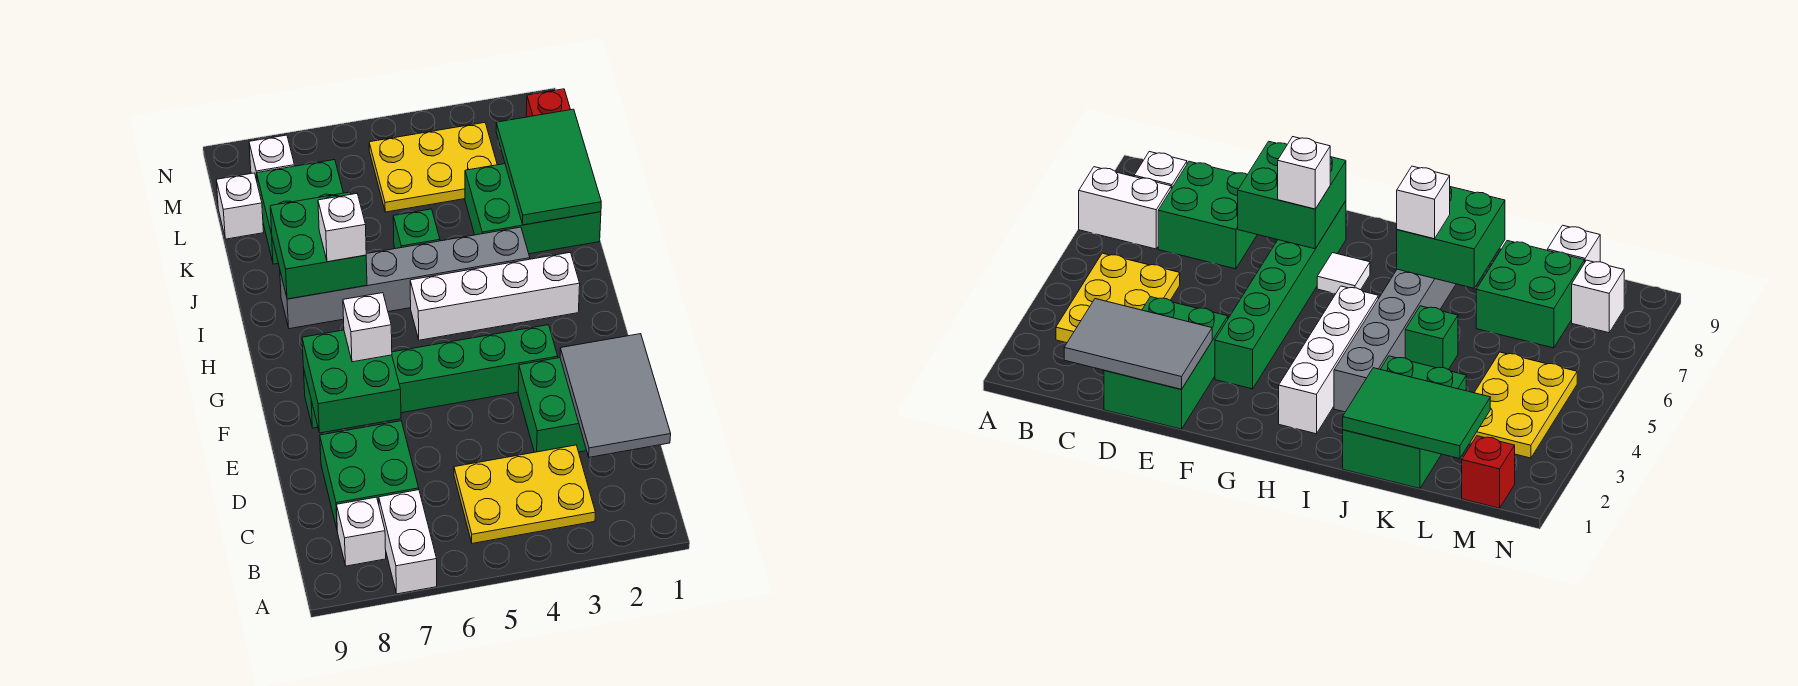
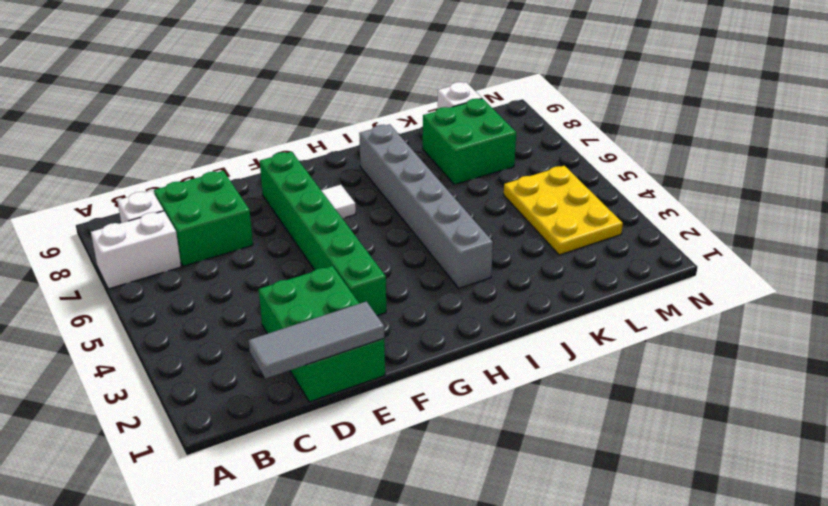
grey 1x3 tile [249,301,384,378] -> grey 2x3 tile [560,334,671,457]
none -> yellow 2x3 plate [454,445,595,543]
none -> white 1x4 brick [410,253,580,340]
none -> green 2x3 brick [465,164,601,254]

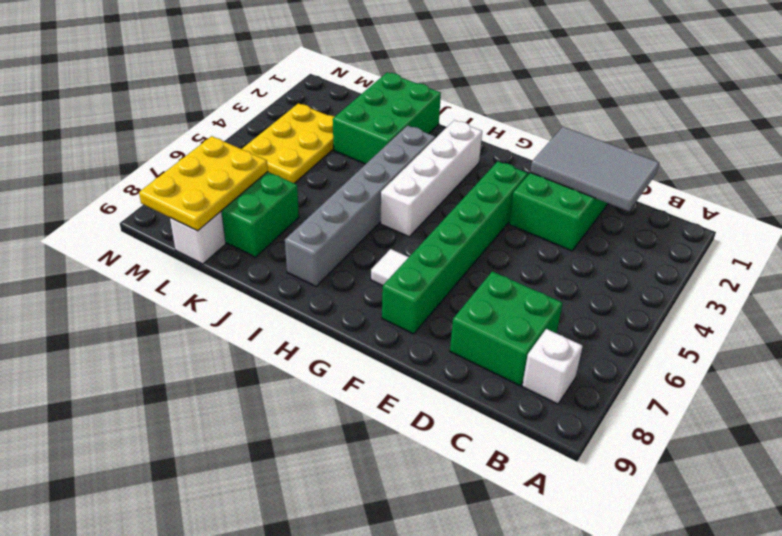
yellow 2x3 plate [139,136,268,231] -> yellow 2x3 plate moved to [454,445,595,543]
none -> white 1x2 brick [379,490,437,594]
none -> green 1x1 brick [393,209,440,249]
none -> red 1x1 brick [526,89,571,117]

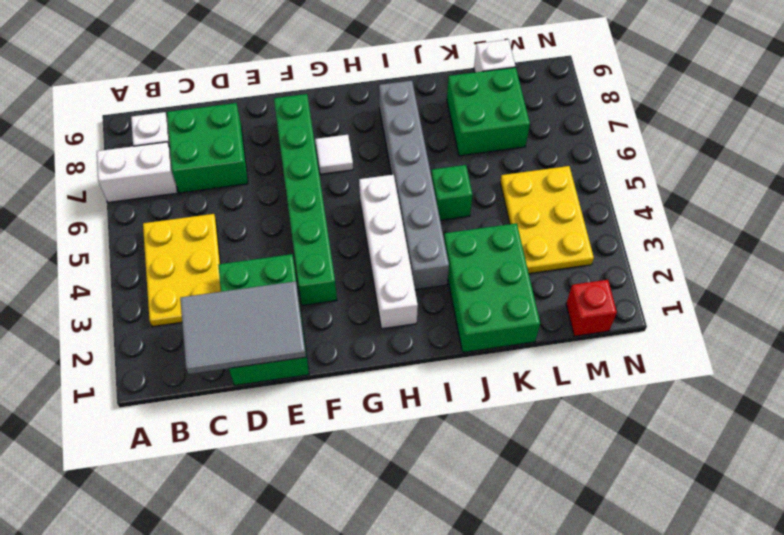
none -> white 1x1 brick [249,135,295,180]
none -> green 2x2 brick [302,330,401,433]
none -> green 2x2 brick [270,192,367,299]

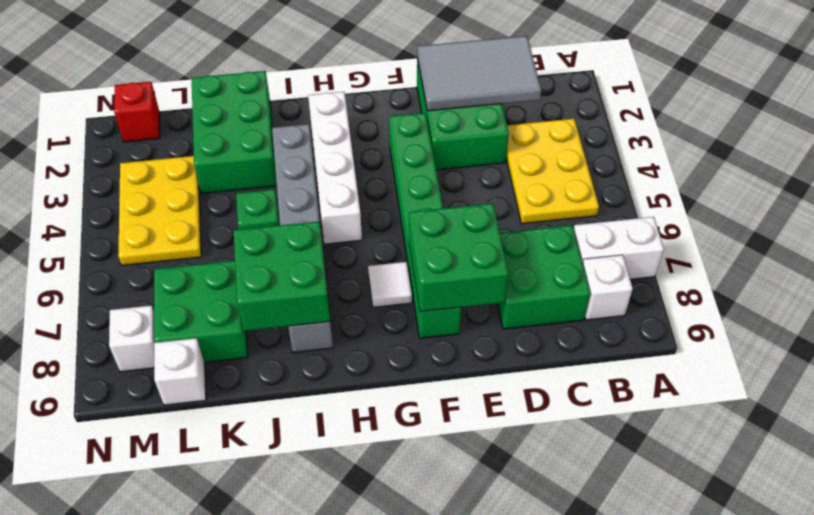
none -> green 2x3 tile [496,109,601,225]
none -> white 1x1 brick [343,293,392,362]
none -> white 1x1 brick [318,194,366,262]

